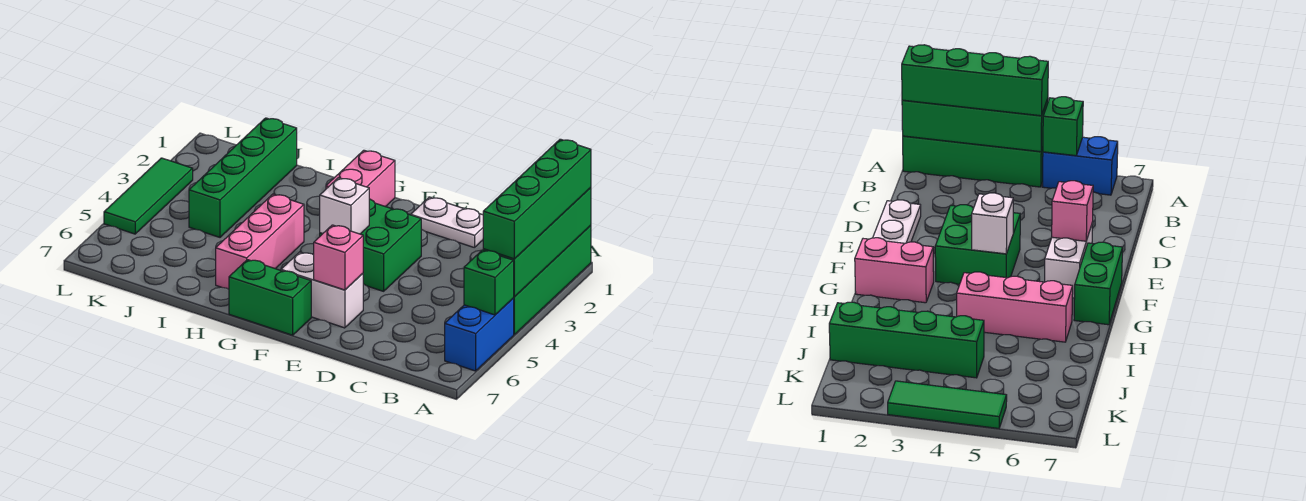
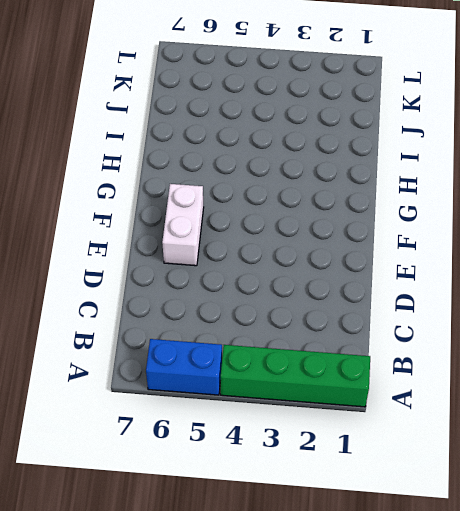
none -> white 1x2 plate [411,197,483,248]
none -> green 2x2 brick [320,199,421,291]
none -> green 1x2 brick [229,260,311,335]

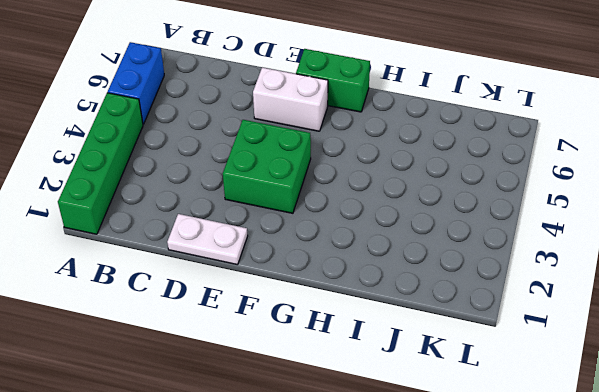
none -> pink 1x2 brick [326,150,395,207]
none -> pink 1x3 brick [216,194,304,289]
none -> green 1x4 brick [189,118,297,237]

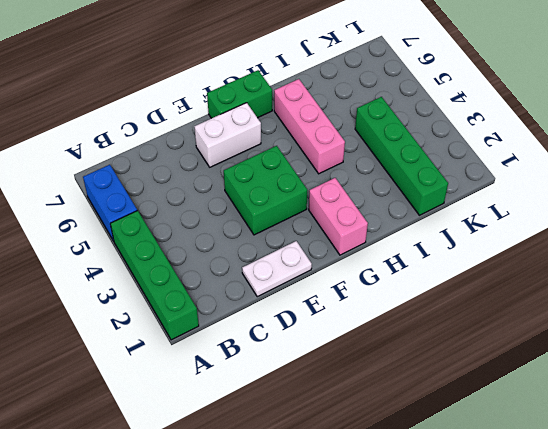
none -> green 1x3 tile [104,158,193,234]
none -> green 1x4 brick [483,188,591,297]
none -> green 1x1 brick [464,250,514,315]

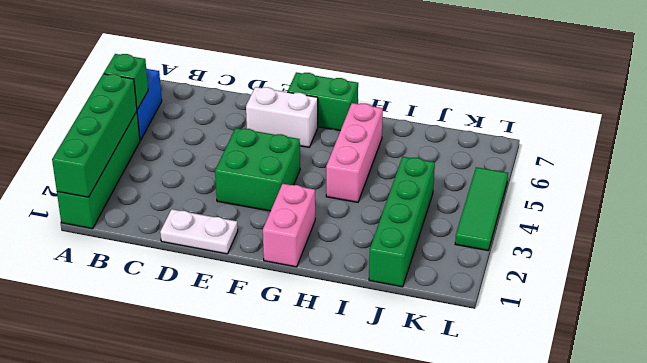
none -> pink 1x1 brick [314,225,363,290]
none -> white 1x1 brick [320,178,369,234]
none -> green 1x4 brick [483,139,591,259]

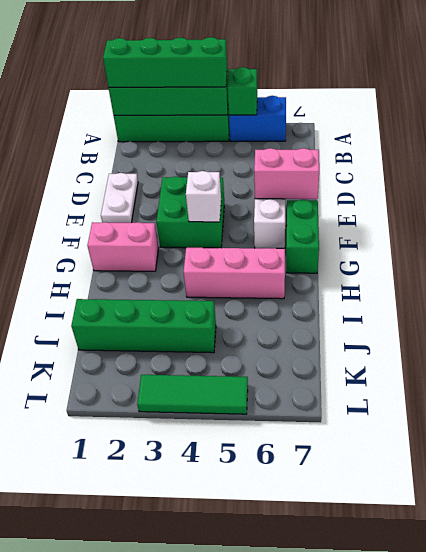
pink 1x2 brick [254,148,319,199] -> pink 1x1 brick [314,225,363,290]

